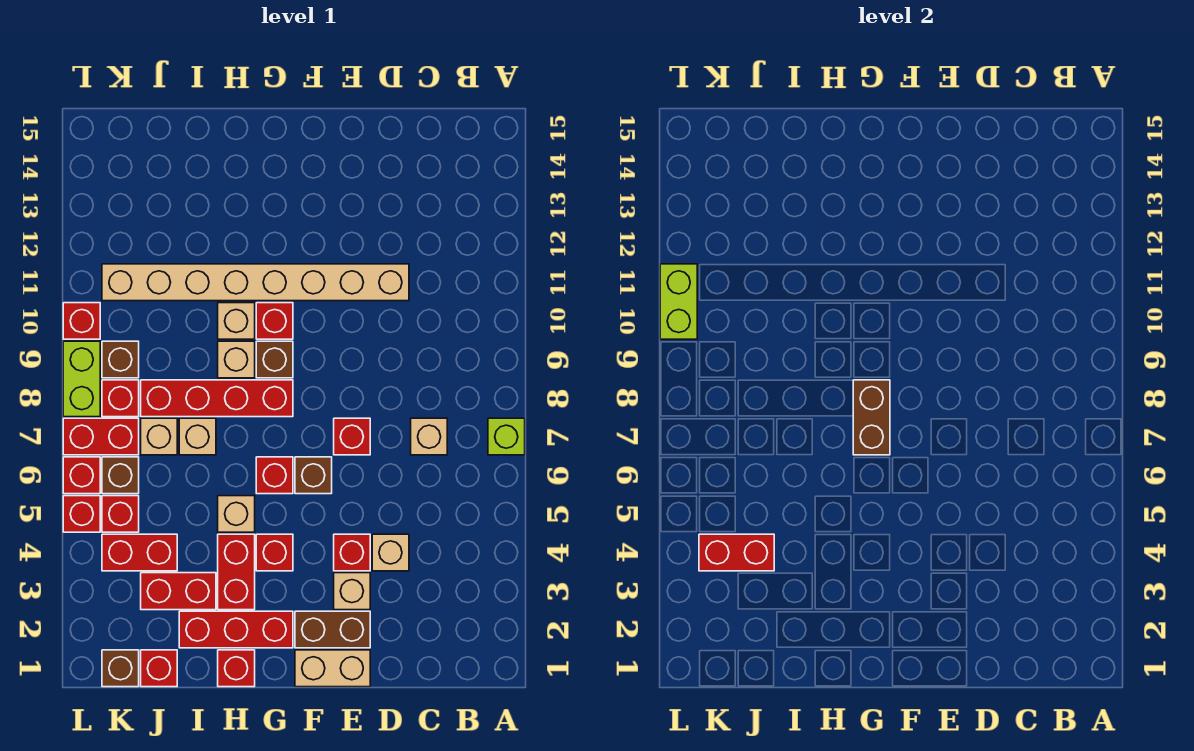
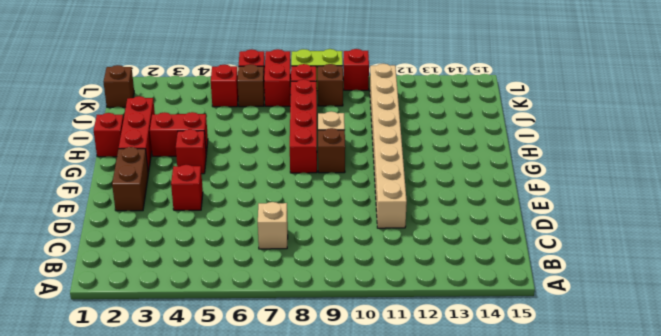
none -> lime 1x1 brick [488,418,525,455]
none -> tan 1x1 brick [372,534,409,571]
none -> tan 1x2 brick [295,650,370,687]
none -> tan 1x1 brick [334,573,370,610]

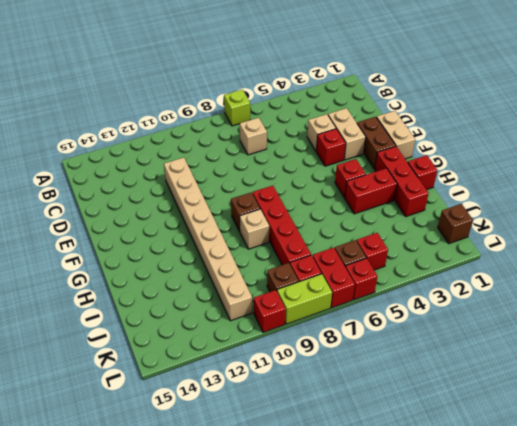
tan 1x2 brick [328,108,366,160] -> tan 1x1 brick [334,573,370,610]
none -> red 1x1 brick [334,418,370,455]
none -> brown 1x1 brick [295,457,332,494]
none -> red 1x1 brick [256,457,293,494]
none -> red 1x1 brick [256,303,293,339]

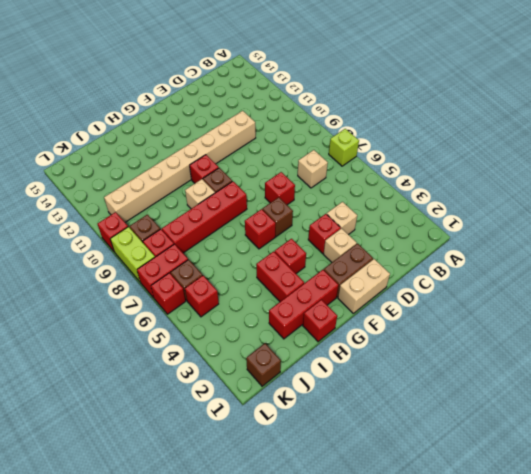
none -> tan 1x1 brick [218,496,255,532]
none -> tan 1x1 brick [218,303,255,339]
none -> red 1x2 brick [141,573,216,610]
none -> tan 1x1 brick [179,418,216,455]

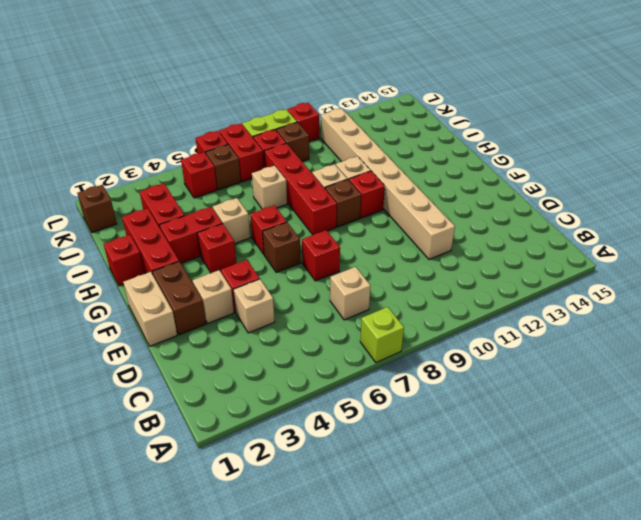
none -> red 1x1 brick [141,650,177,687]
none -> red 1x2 brick [102,534,177,571]
none -> tan 1x1 brick [141,418,177,455]
none -> red 1x1 brick [63,496,100,532]

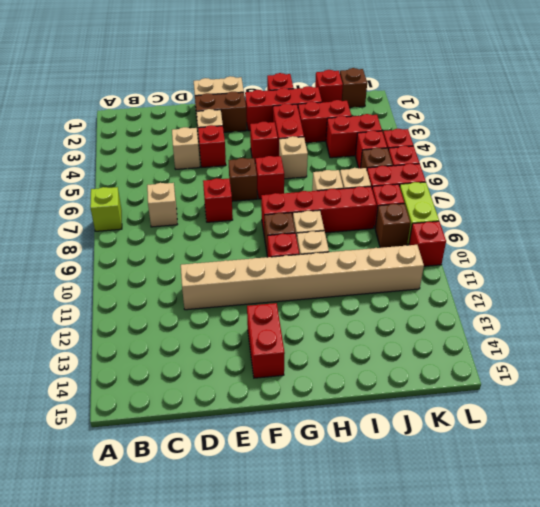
red 1x2 brick [247,303,285,378] -> red 1x2 brick turned to [699,534,774,571]
none -> brown 1x2 brick [853,380,890,455]
none -> lime 1x2 brick [660,264,697,339]

